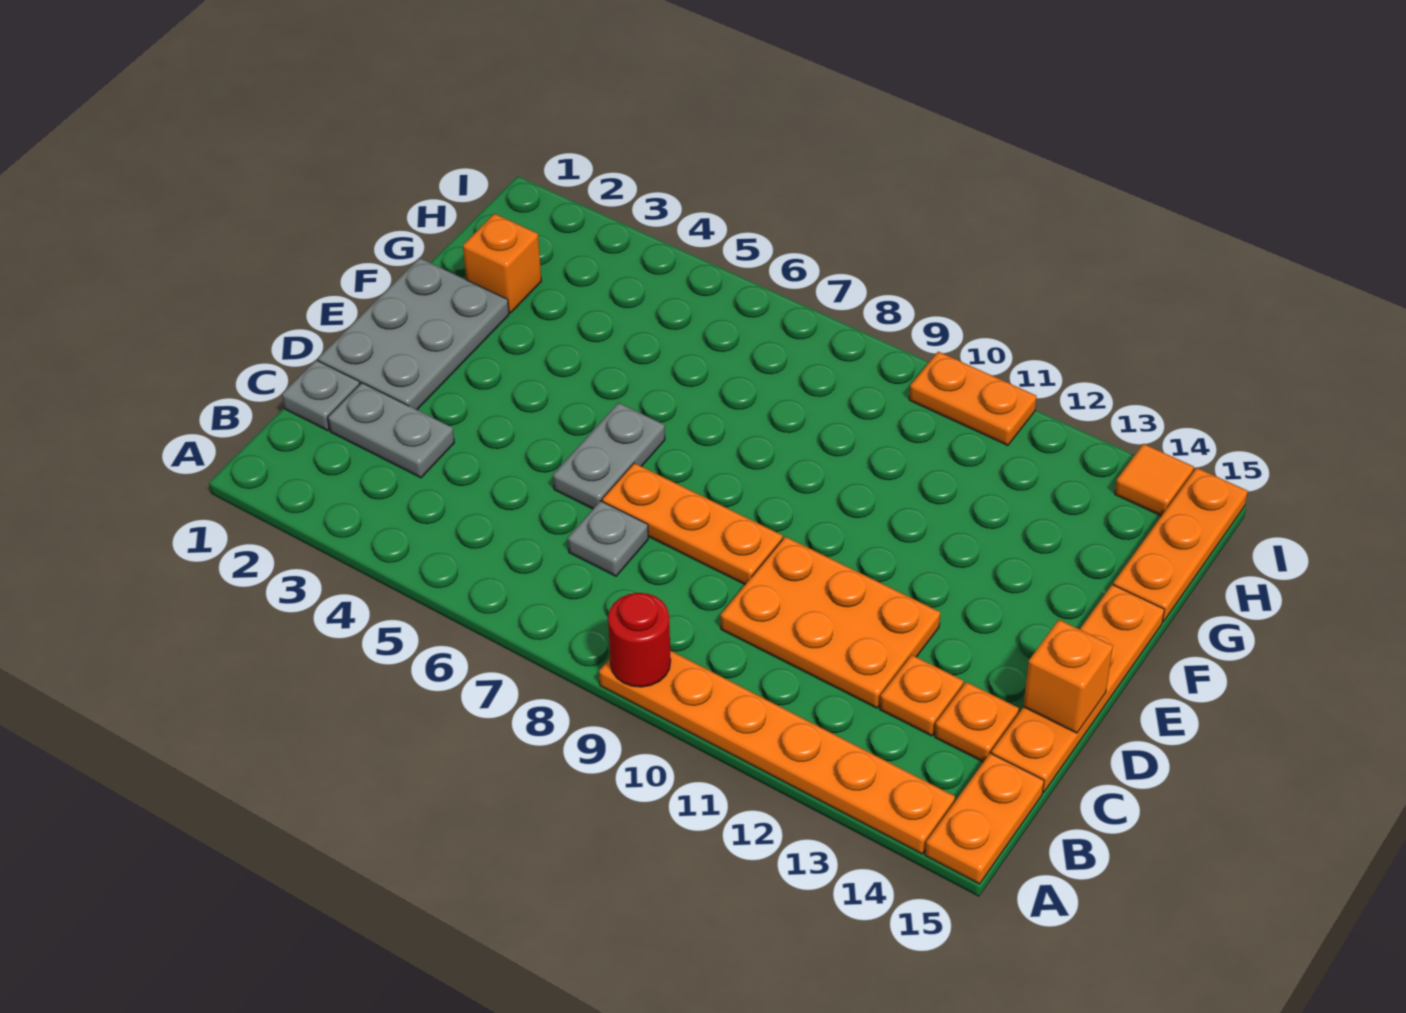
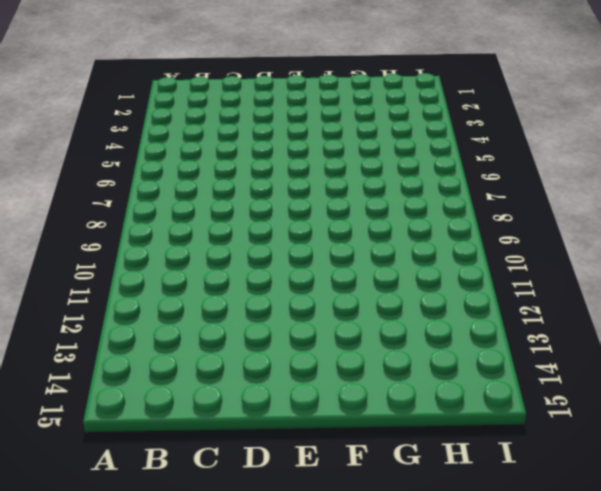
none -> orange 1x6 plate [599,651,955,854]
none -> orange 1x2 plate [925,753,1044,884]
none -> grey 1x1 plate [282,360,360,431]

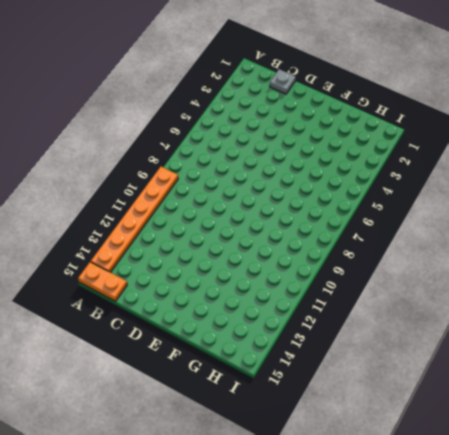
none -> grey 1x2 plate [328,383,454,478]
none -> grey 1x1 plate [568,501,648,576]
none -> orange 2x3 plate [721,537,940,708]

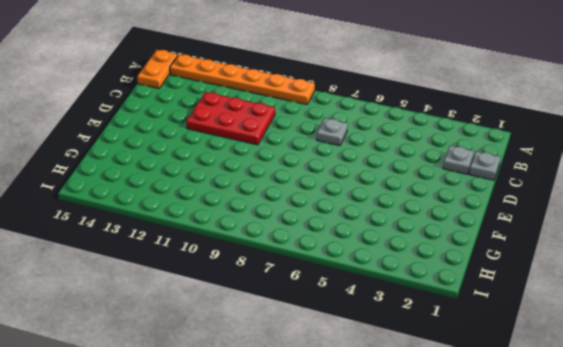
grey 1x1 plate [443,146,474,174] -> grey 1x2 plate [328,383,454,478]
red 2x3 plate [186,92,275,145] -> orange 2x3 plate [721,537,940,708]
none -> orange 1x1 plate [880,655,963,736]
none -> orange 1x1 plate [935,682,1019,762]
none -> orange 1x4 plate [991,585,1164,793]

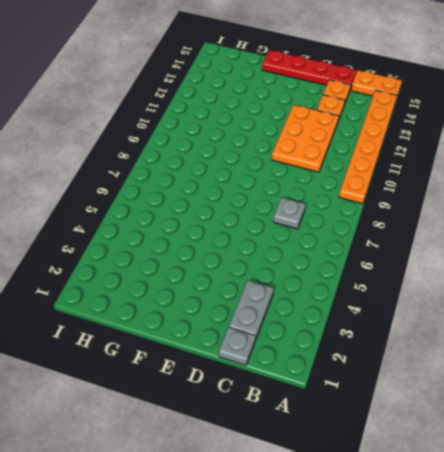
red 1x4 plate [262,50,356,89] -> orange 1x4 plate [991,585,1164,793]
none -> grey 2x3 plate [318,258,509,410]
none -> grey 1x2 plate [553,403,665,509]
none -> orange 1x3 plate [602,463,783,584]

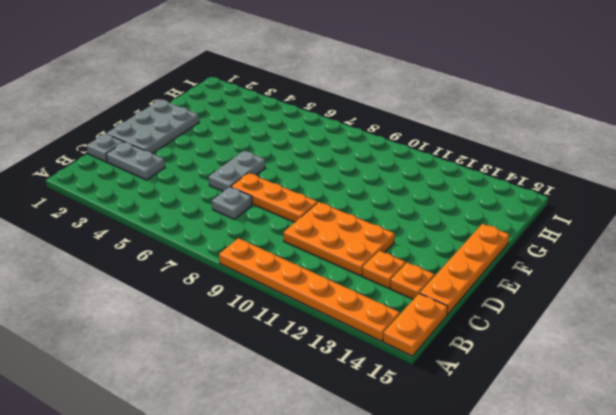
none -> orange 1x1 brick [463,214,541,313]
none -> orange 1x3 plate [1113,468,1248,622]
none -> orange 1x2 plate [909,352,1037,445]

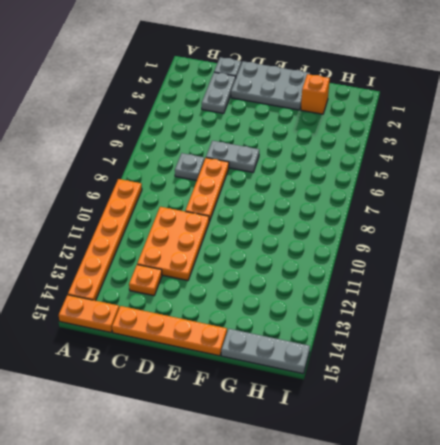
grey 1x3 plate [221,329,310,374] -> orange 1x3 plate [1113,468,1248,622]
none -> orange 1x1 plate [935,682,1019,762]
none -> orange 1x2 plate [909,352,1037,445]
none -> orange 1x1 tile [1115,444,1194,516]

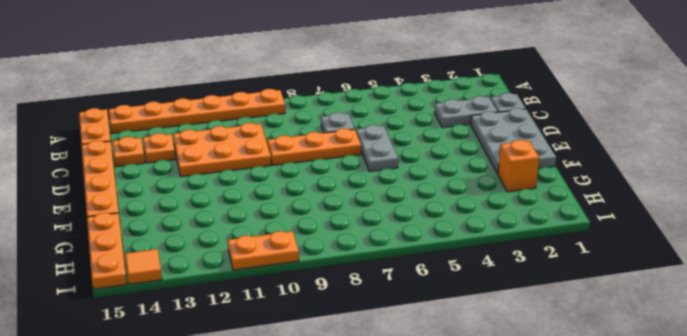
none -> red 1x1 round brick [608,593,671,687]
none -> orange 1x1 brick [1023,620,1113,733]

